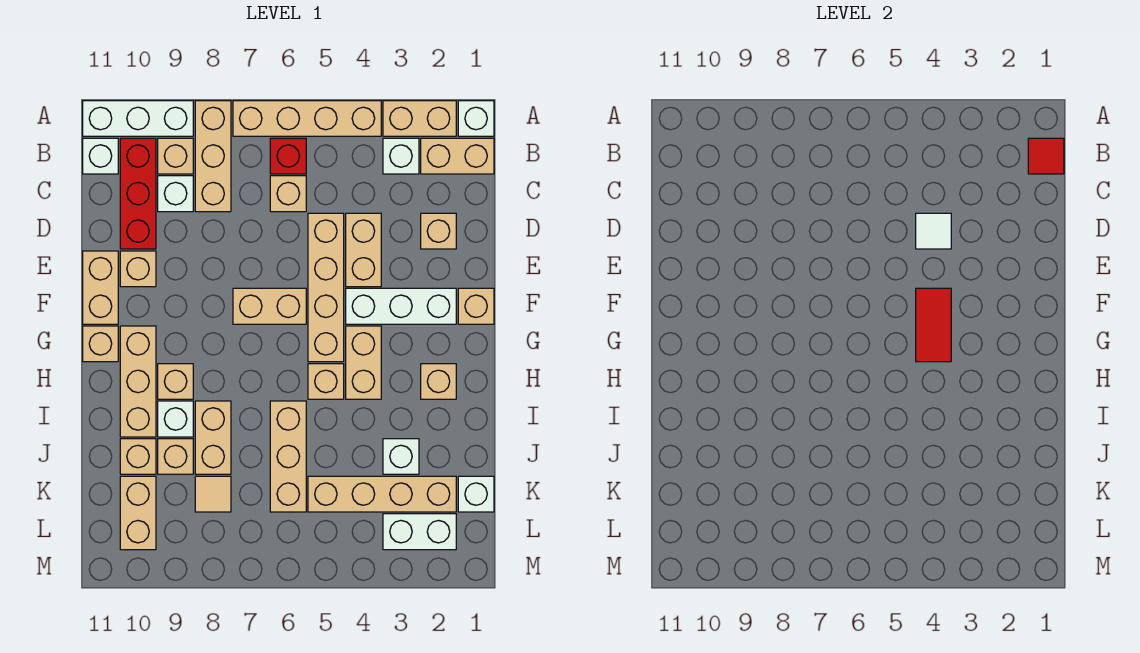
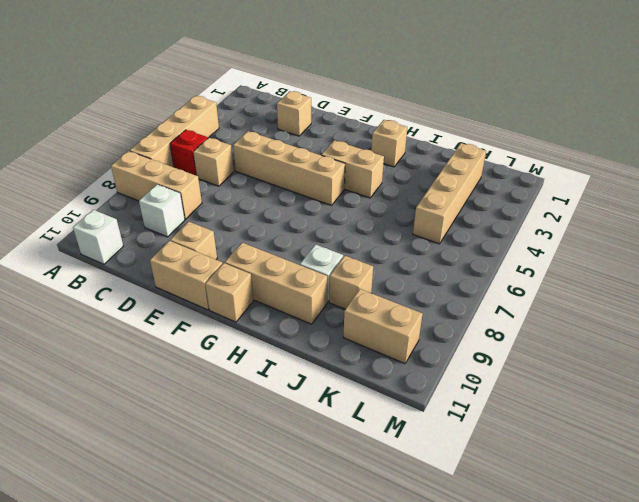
none -> white 1x1 brick [458,101,494,136]
none -> tan 1x2 brick [383,101,456,136]
none -> white 1x3 brick [83,101,193,136]
none -> tan 1x2 brick [421,138,494,174]

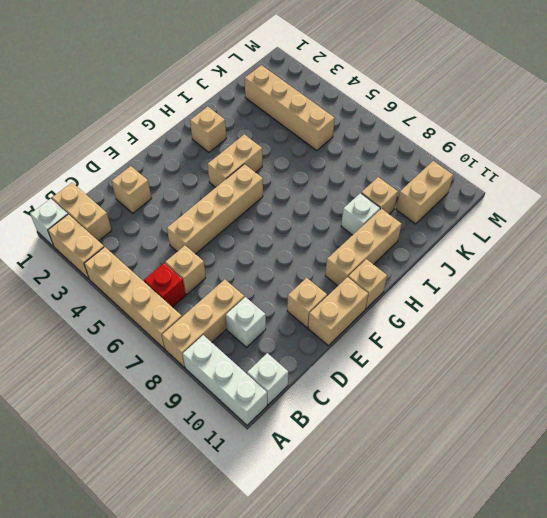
none -> white 1x1 brick [383,138,419,174]
none -> tan 1x1 brick [158,138,193,174]
none -> red 1x3 brick [120,138,156,249]
none -> tan 1x2 brick [346,213,381,287]

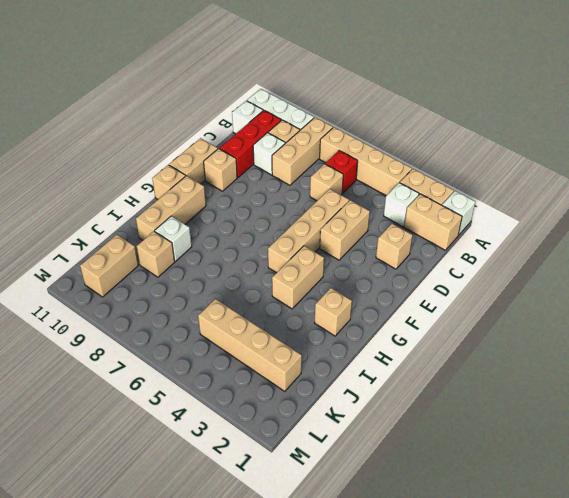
none -> tan 1x1 brick [458,288,494,324]
none -> white 1x3 brick [346,288,456,324]
none -> tan 1x2 brick [233,288,306,324]
none -> tan 1x1 brick [308,364,344,399]

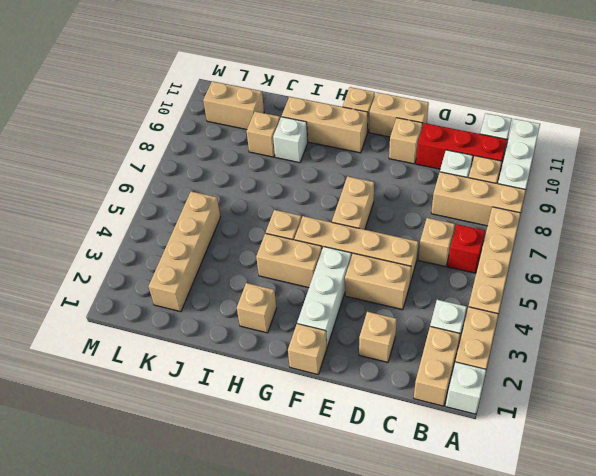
none -> tan 1x1 brick [158,364,193,399]
none -> tan 1x3 brick [270,401,306,512]
none -> tan 1x2 brick [195,401,231,474]
none -> white 1x1 brick [383,439,419,474]

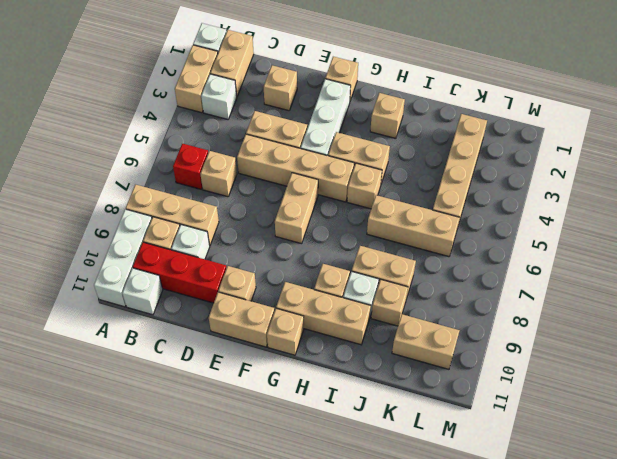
none -> tan 1x4 brick [233,101,381,136]
none -> white 1x1 brick [383,439,419,474]
none -> tan 1x1 brick [120,439,156,474]
none -> white 1x1 brick [458,476,494,512]

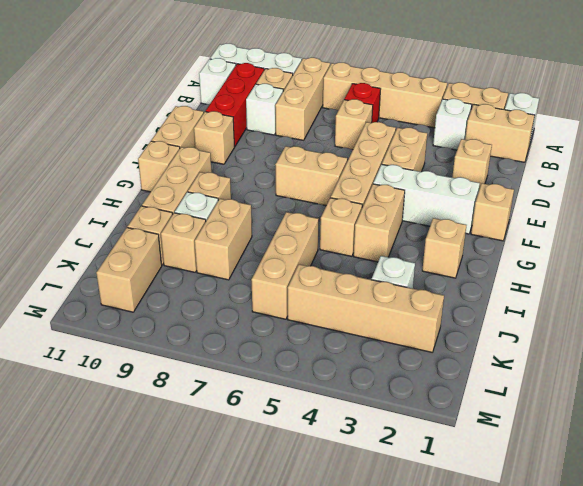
none -> white 1x1 brick [458,476,494,512]
none -> tan 1x1 tile [195,476,231,512]
none -> white 1x2 brick [383,514,456,550]
none -> red 1x1 tile [1028,138,1064,174]

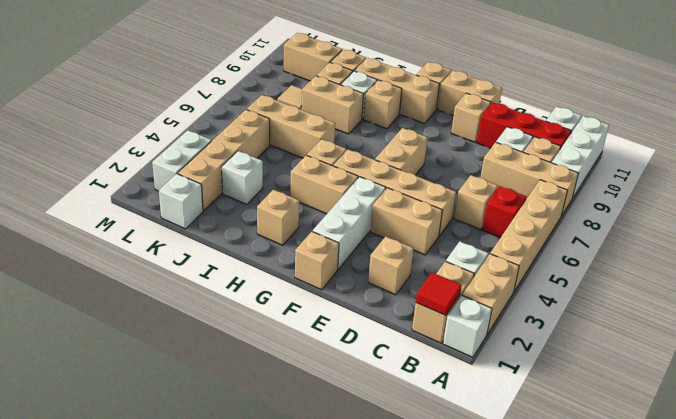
none -> white 1x1 tile [916,213,951,249]
none -> red 1x2 tile [916,288,951,362]

